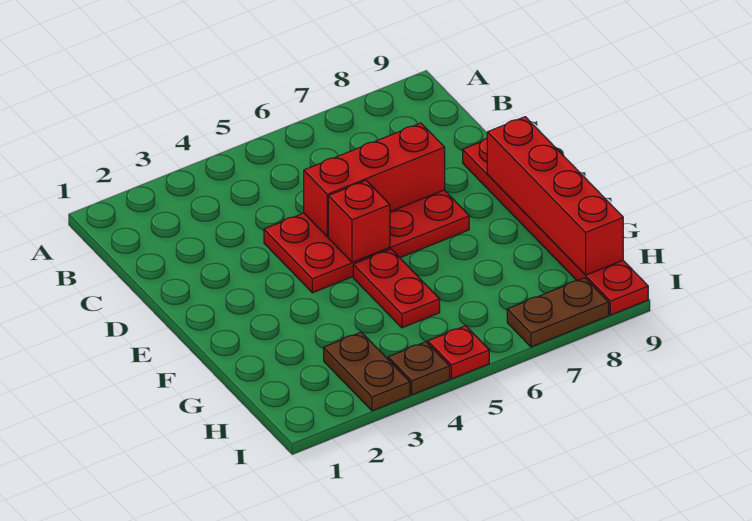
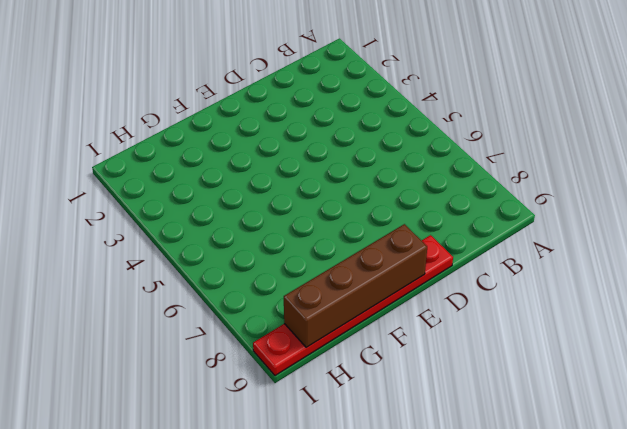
brown 1x4 brick [284,224,427,348] -> red 1x4 brick [487,117,623,275]
none -> red 2x4 plate [264,190,469,293]
none -> red 1x2 plate [353,249,440,328]

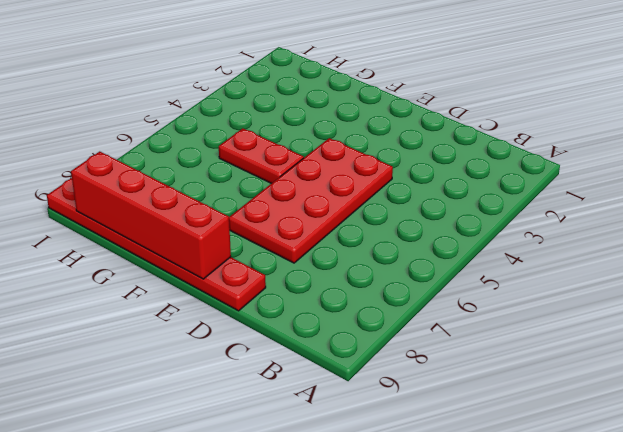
none -> brown 1x2 plate [324,332,410,411]
none -> brown 1x1 plate [388,342,450,395]

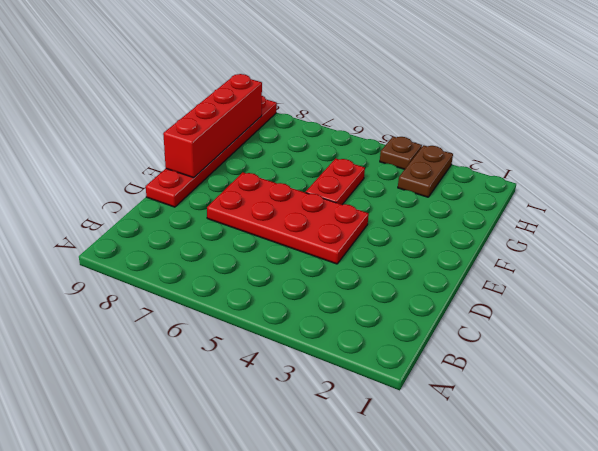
none -> red 1x1 plate [428,326,489,379]
none -> brown 1x2 plate [507,278,609,347]

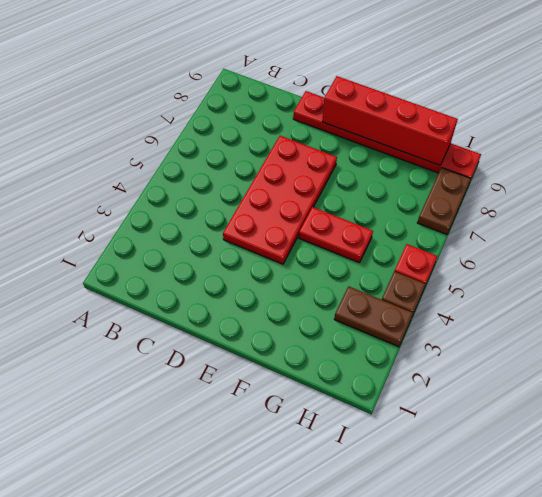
none -> red 1x3 brick [304,123,445,237]
none -> red 1x1 brick [328,181,390,262]

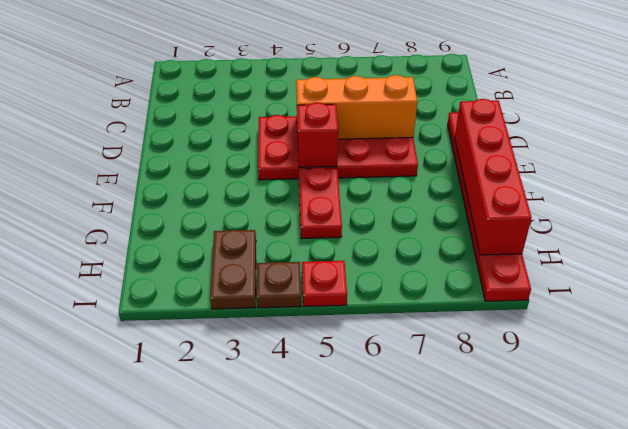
orange 1x3 brick [296,75,417,139] -> red 1x3 brick [304,123,445,237]
none -> brown 1x2 plate [507,278,609,347]

